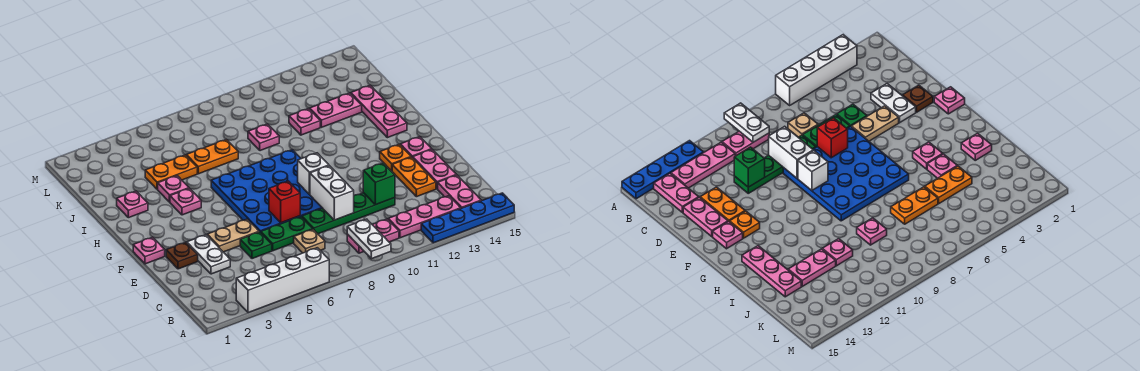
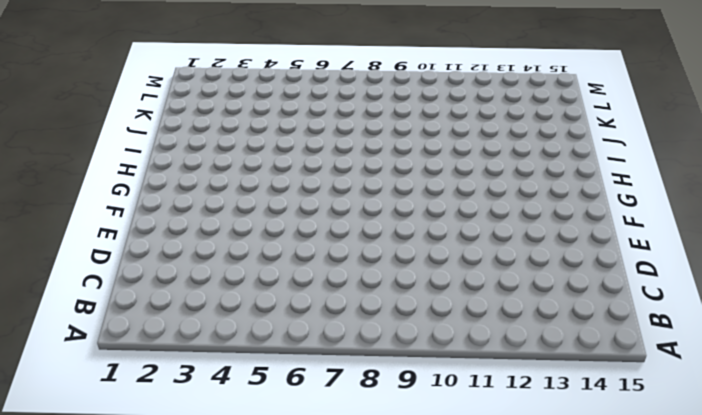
none -> white 1x4 brick [236,248,329,313]
none -> blue 1x4 plate [421,193,514,243]
none -> pink 1x2 plate [347,219,399,253]
none -> pink 1x3 plate [388,196,461,238]

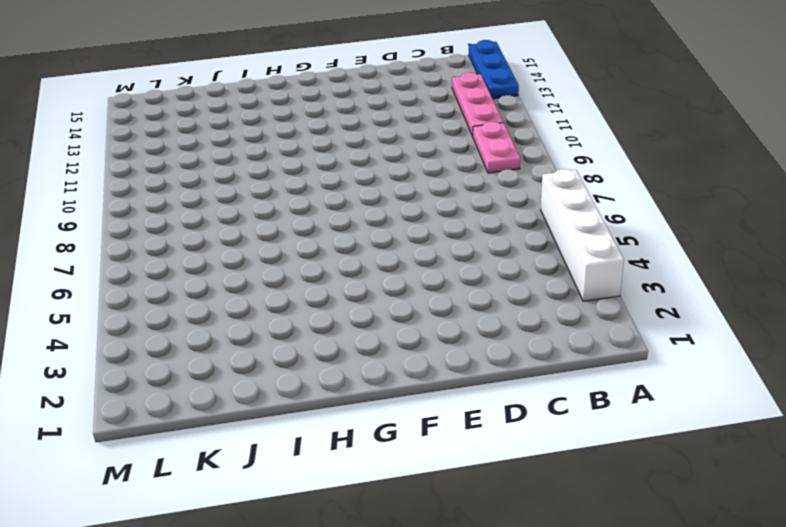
blue 1x3 plate [469,40,519,99] -> blue 1x4 plate [421,193,514,243]
none -> pink 1x2 plate [438,175,481,208]
none -> tan 1x1 plate [294,229,325,253]
none -> white 1x2 plate [187,235,230,274]
none -> green 1x1 plate [240,232,272,259]

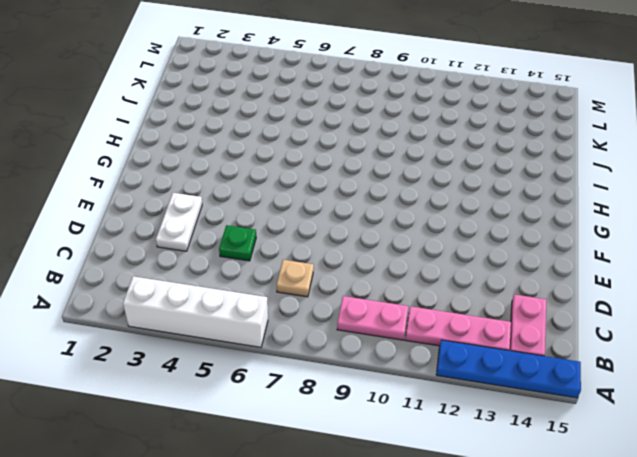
none -> green 1x2 plate [261,217,313,251]
none -> green 1x4 plate [302,193,395,234]
none -> orange 1x2 plate [392,157,436,197]
none -> pink 1x2 plate [413,150,457,189]

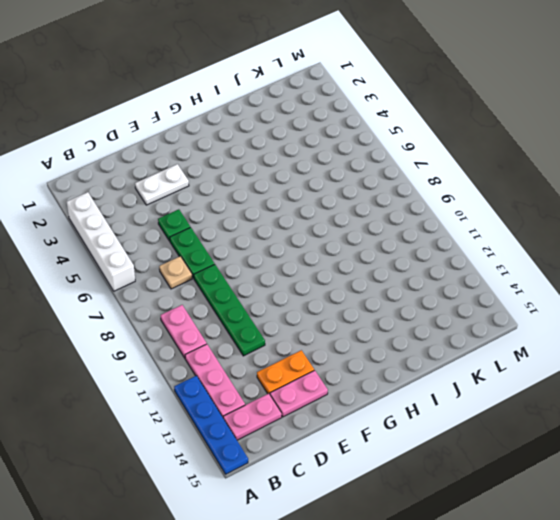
none -> brown 1x1 plate [166,242,198,269]
none -> tan 1x2 plate [207,219,259,252]
none -> blue 4x4 plate [211,150,322,233]
none -> pink 1x1 plate [133,237,165,264]

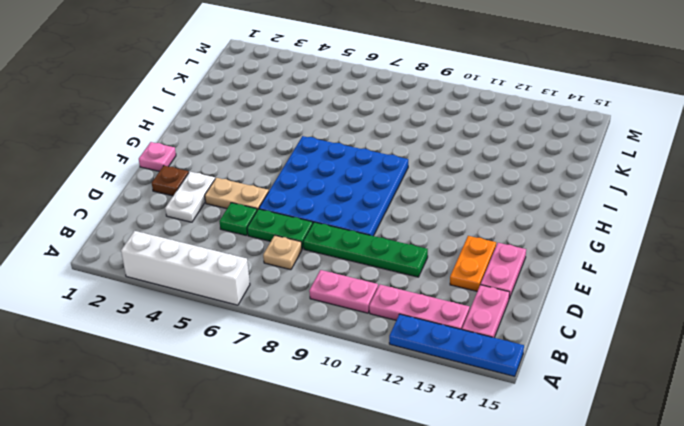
none -> orange 1x1 plate [380,144,411,171]
none -> pink 1x1 plate [400,137,432,158]
none -> pink 1x1 plate [170,188,201,215]
none -> pink 1x3 plate [350,85,407,138]

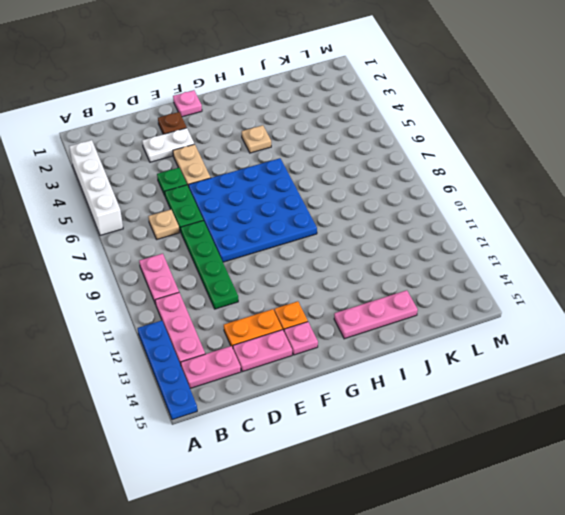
tan 1x1 plate [242,125,271,153] -> pink 1x1 plate [170,188,201,215]
none -> pink 1x1 plate [117,191,148,218]
none -> pink 1x1 plate [158,176,189,202]
none -> orange 1x2 plate [145,155,197,189]
none -> orange 1x2 plate [186,139,238,174]

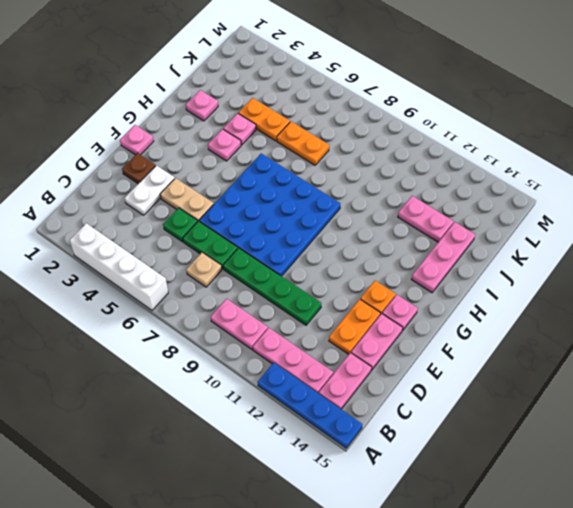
none -> pink 1x1 plate [248,124,279,151]
none -> pink 1x1 plate [289,108,320,135]
none -> white 1x2 plate [347,219,391,259]
none -> white 1x2 brick [310,166,354,220]

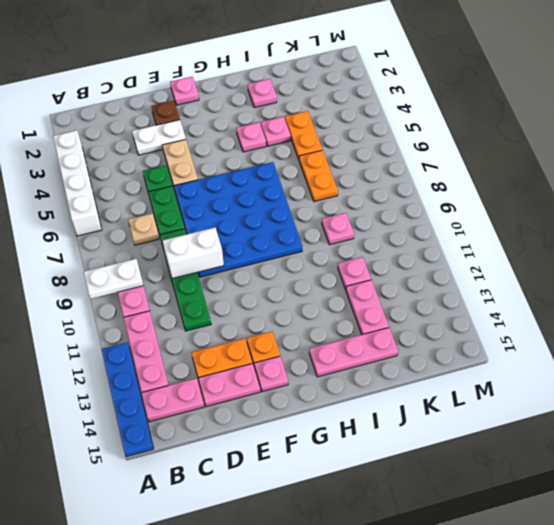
none -> green 1x1 brick [363,163,395,205]
none -> red 1x1 brick [269,181,300,223]
none -> white 1x1 brick [298,153,329,194]

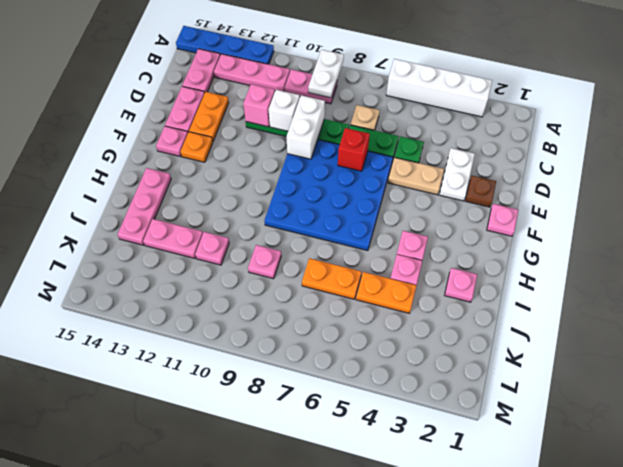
white 1x1 brick [269,90,300,131] -> white 1x1 brick moved to [298,153,329,194]
pink 1x1 brick [243,84,275,127] -> green 1x1 brick [363,163,395,205]

